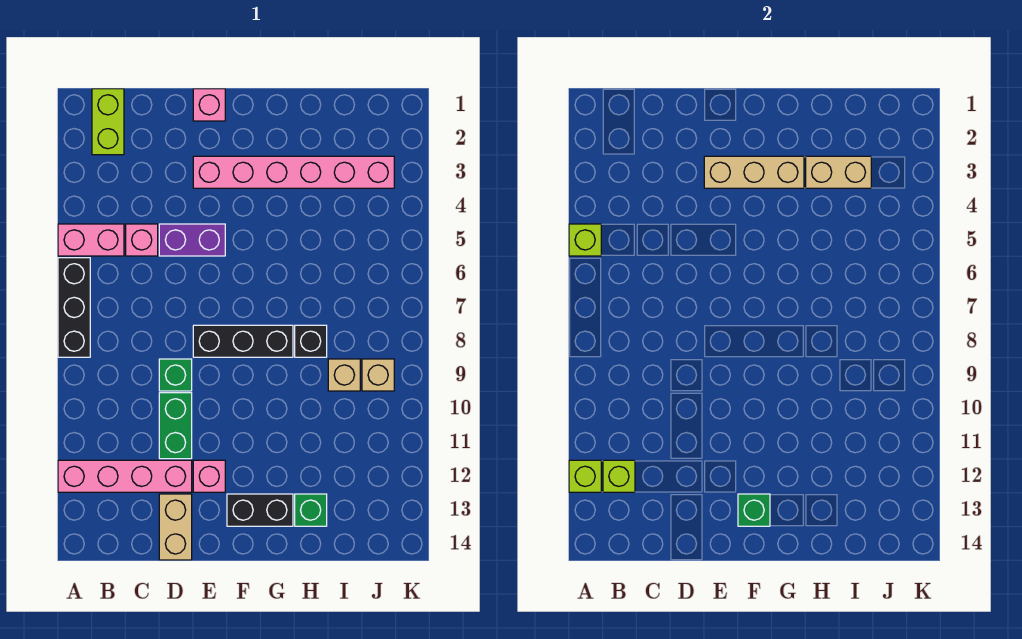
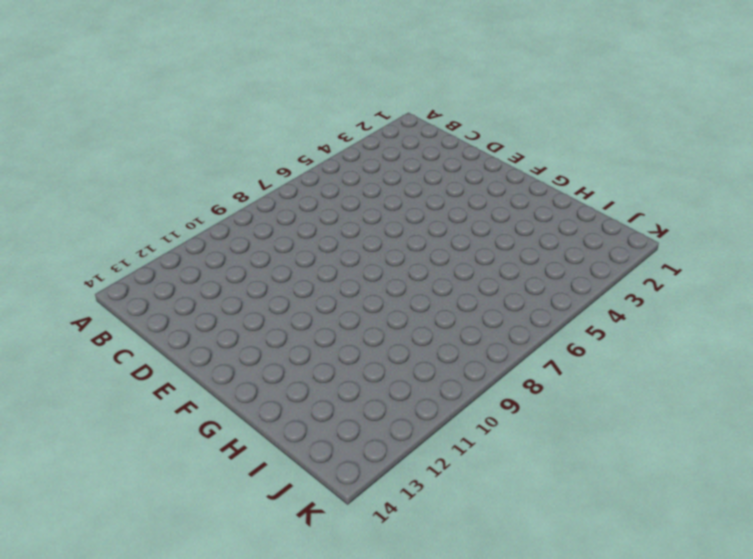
none -> pink 1x2 brick [58,224,124,256]
none -> black 1x3 brick [58,258,90,357]
none -> pink 1x4 brick [58,460,192,492]

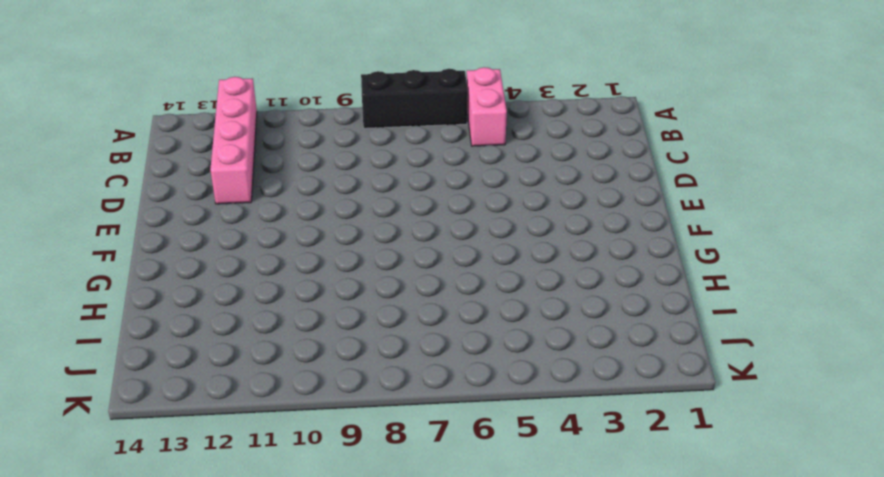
none -> lime 1x2 brick [92,89,124,155]
none -> pink 1x1 brick [126,224,158,256]
none -> purple 1x2 brick [159,224,225,256]

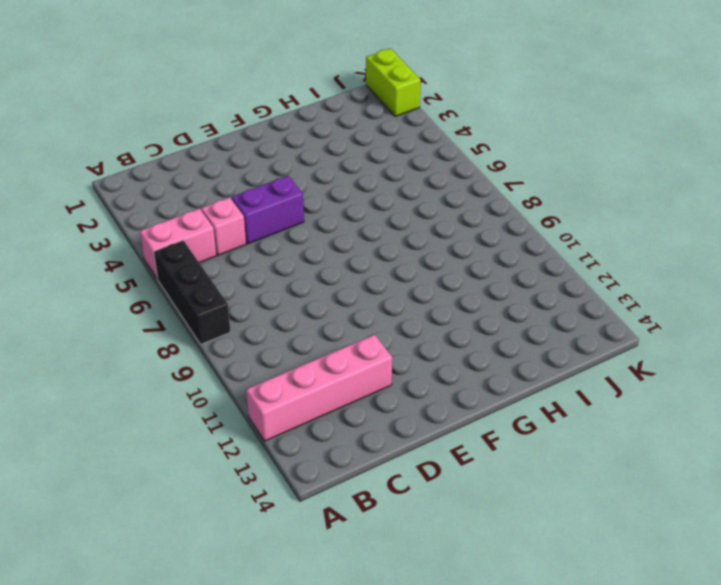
lime 1x2 brick [366,48,421,116] -> lime 1x2 brick moved to [92,89,124,155]
none -> green 1x1 brick [159,359,192,391]
none -> green 1x2 brick [159,393,192,459]
none -> tan 1x2 brick [159,494,192,560]

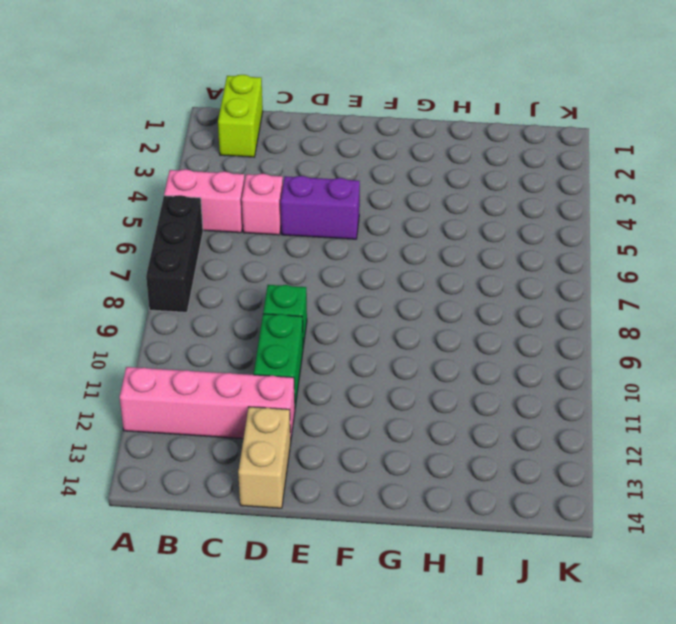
none -> pink 1x1 brick [193,89,225,121]
none -> pink 1x6 brick [193,156,394,188]
none -> black 1x3 brick [193,325,293,357]

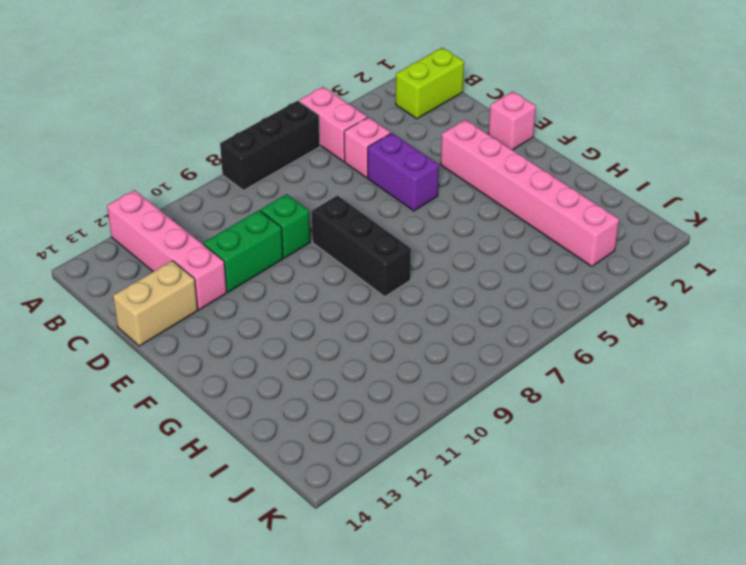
none -> pink 1x1 brick [193,460,225,492]
none -> black 1x2 brick [227,494,293,526]
none -> black 1x1 brick [295,325,327,357]

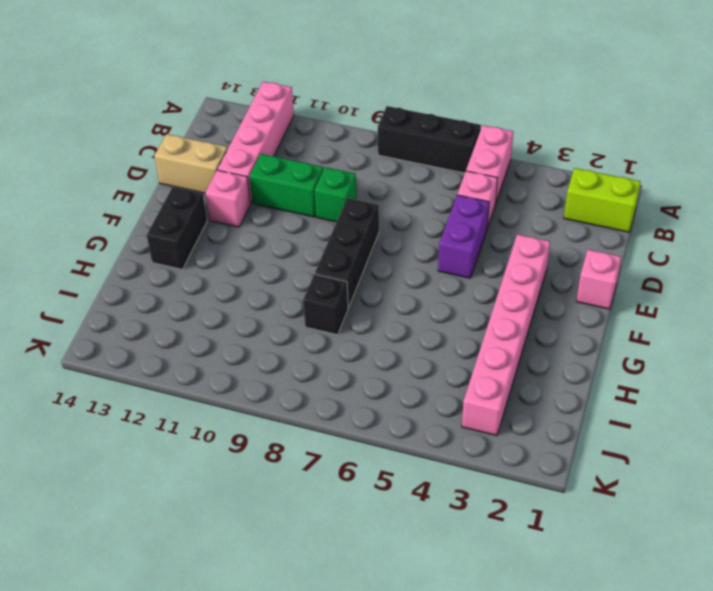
none -> green 1x1 brick [295,494,327,526]
none -> tan 1x1 brick [328,359,360,391]
none -> tan 1x1 brick [362,359,394,391]

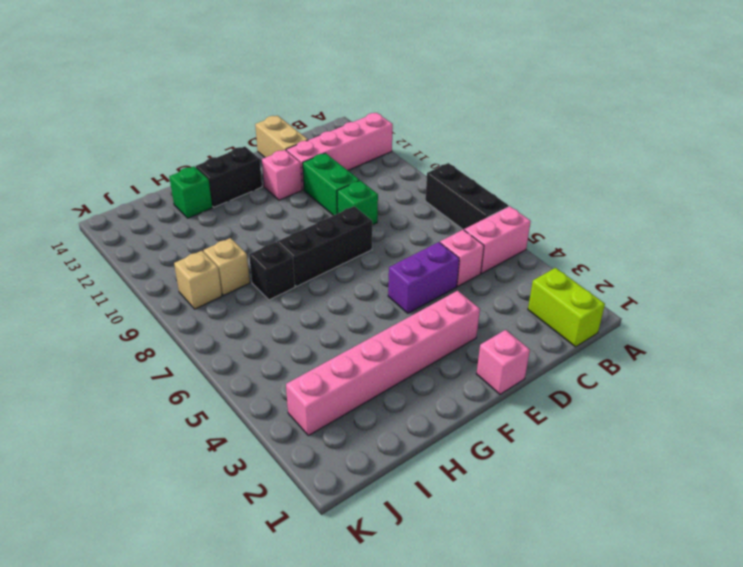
none -> lime 1x1 brick [569,224,601,256]
none -> lime 1x1 brick [569,460,601,492]
none -> lime 1x1 brick [603,460,635,492]

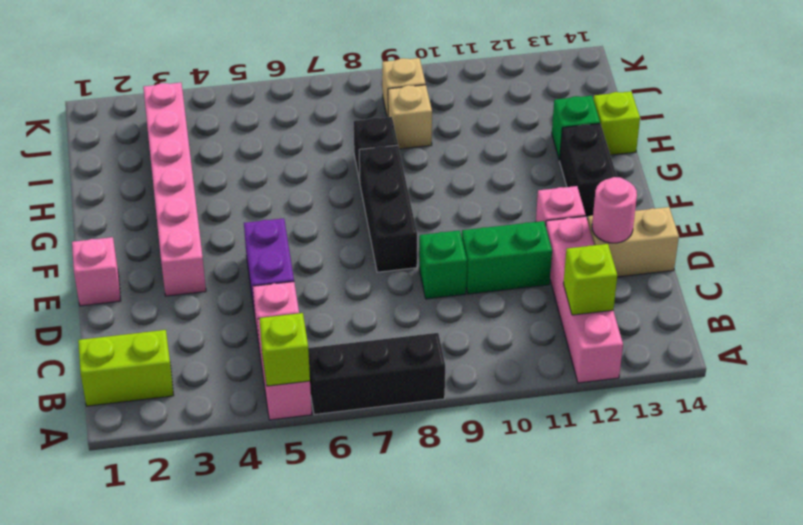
pink 1x1 round brick [592,177,637,243] -> none
lime 1x1 brick [593,91,640,155] -> lime 1x1 brick moved to [569,460,601,492]
none -> tan 1x3 brick [704,156,804,188]
none -> green 1x1 brick [738,494,770,526]
none -> tan 1x2 brick [806,156,871,188]

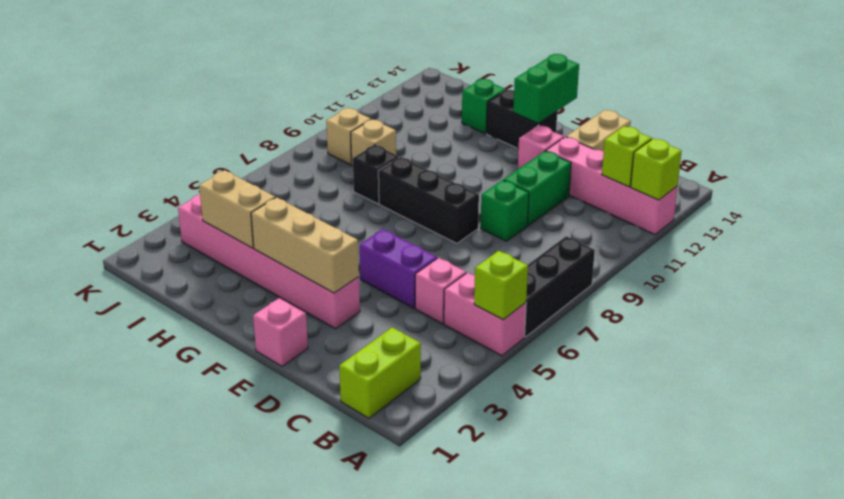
green 1x2 brick [513,54,579,123] -> green 1x1 brick [738,494,770,526]

